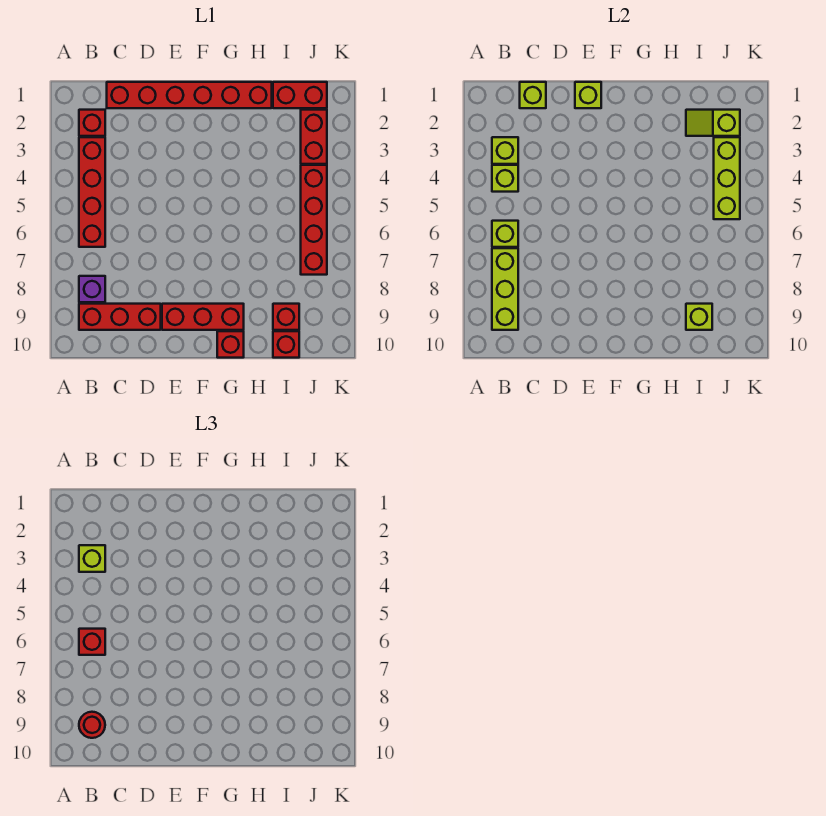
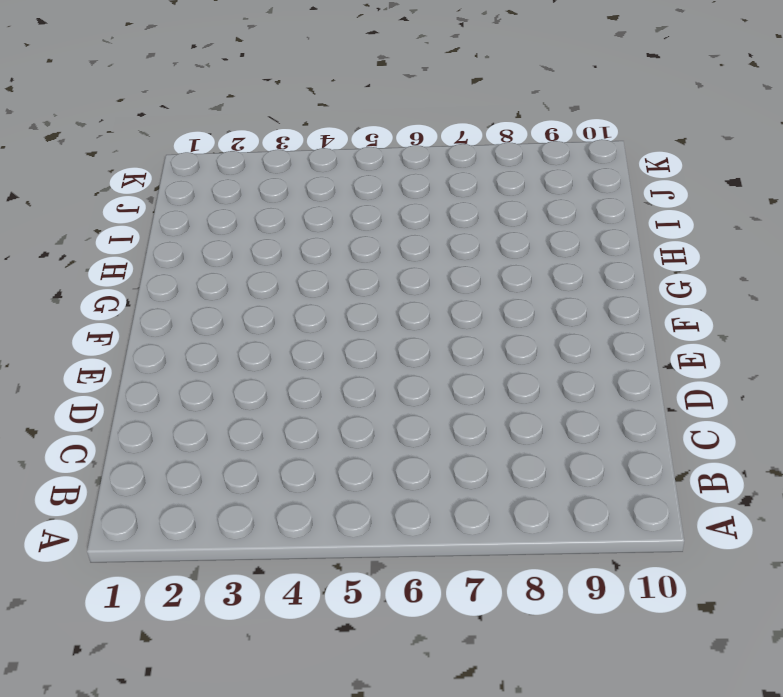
none -> red 1x1 brick [79,110,105,136]
none -> red 1x4 brick [79,137,105,247]
none -> purple 1x1 brick [79,276,105,302]

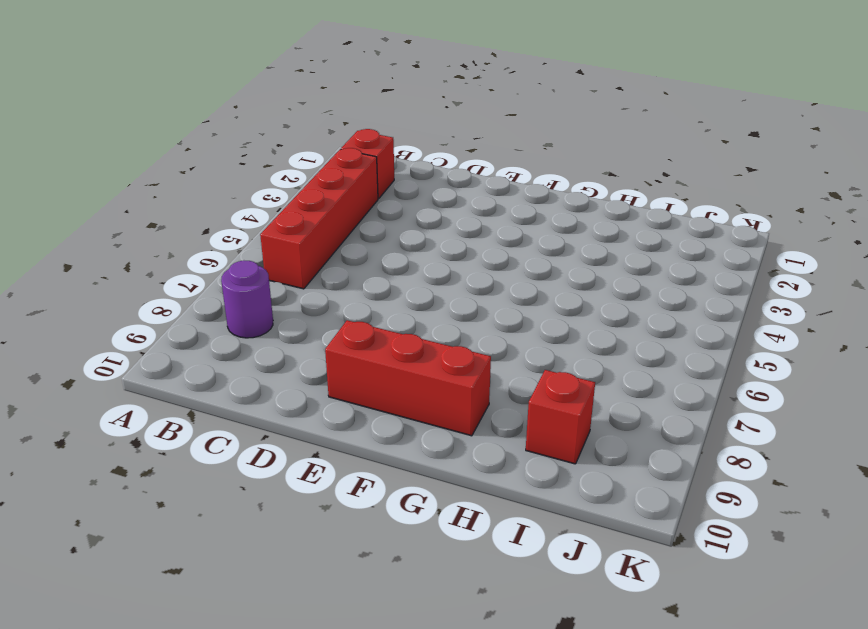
purple 1x1 round brick [221,261,273,338] -> purple 1x1 brick [79,276,105,302]
none -> red 1x3 brick [79,304,161,330]
none -> red 1x6 brick [107,82,272,108]
none -> red 1x1 brick [217,331,244,358]

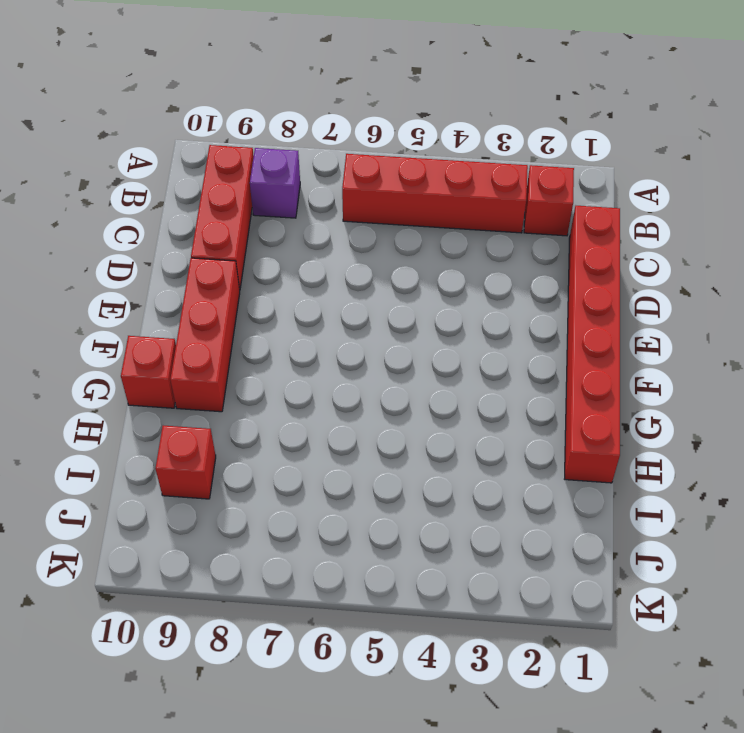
none -> red 1x2 brick [273,82,327,108]
none -> red 1x1 brick [273,331,299,358]
none -> red 1x2 brick [301,110,327,164]

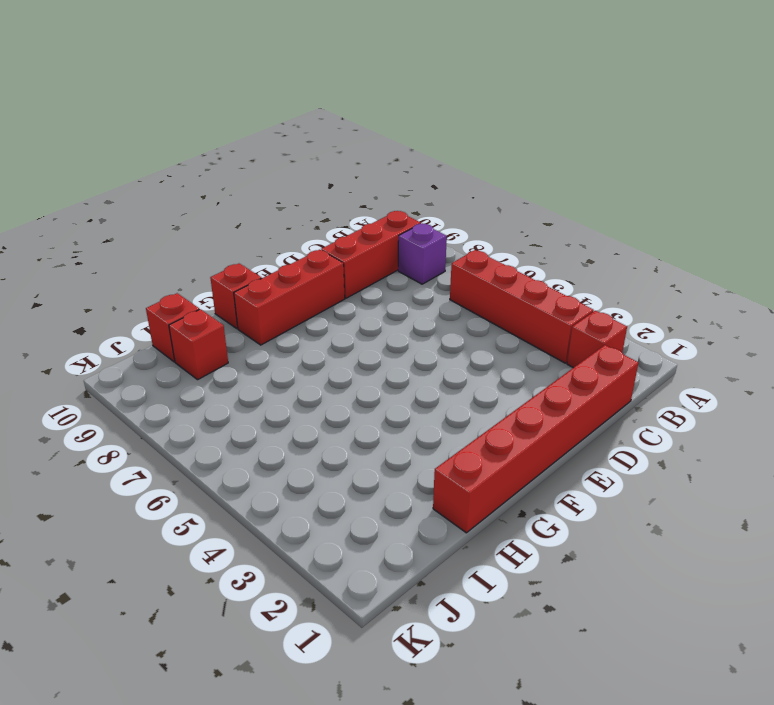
none -> red 1x2 brick [273,82,327,108]
none -> red 1x2 brick [301,110,327,164]
none -> red 1x4 brick [301,165,327,275]

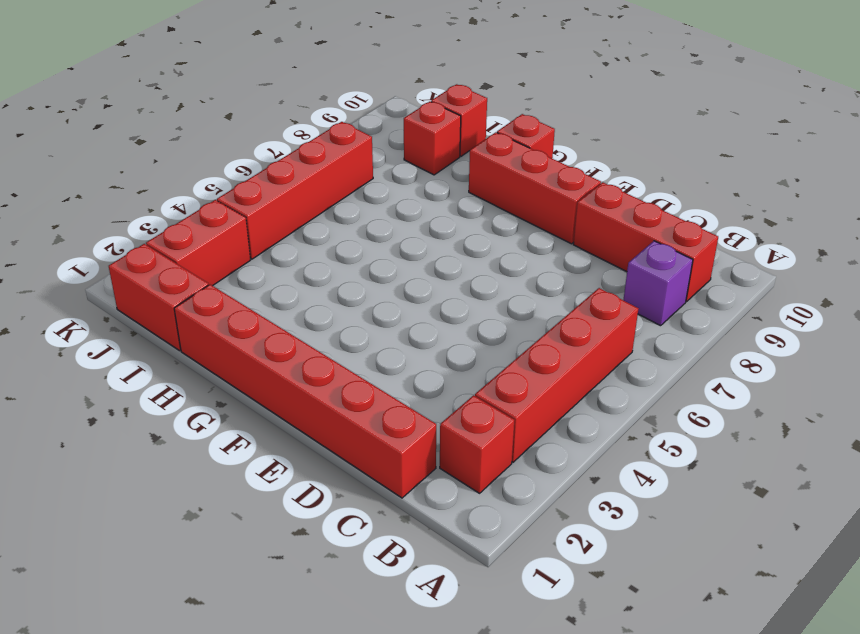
none -> lime 1x1 brick [492,137,518,164]
none -> lime 1x1 brick [492,165,518,192]
none -> lime 1x1 brick [492,221,518,247]

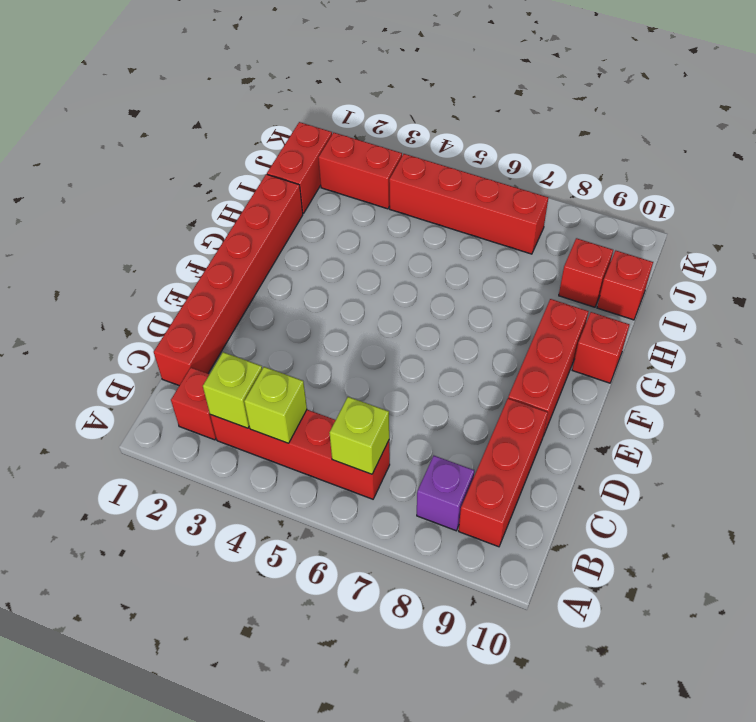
none -> lime 1x3 brick [492,248,518,330]
none -> lime 1x1 brick [520,82,546,108]
none -> lime 1x1 brick [575,82,601,108]

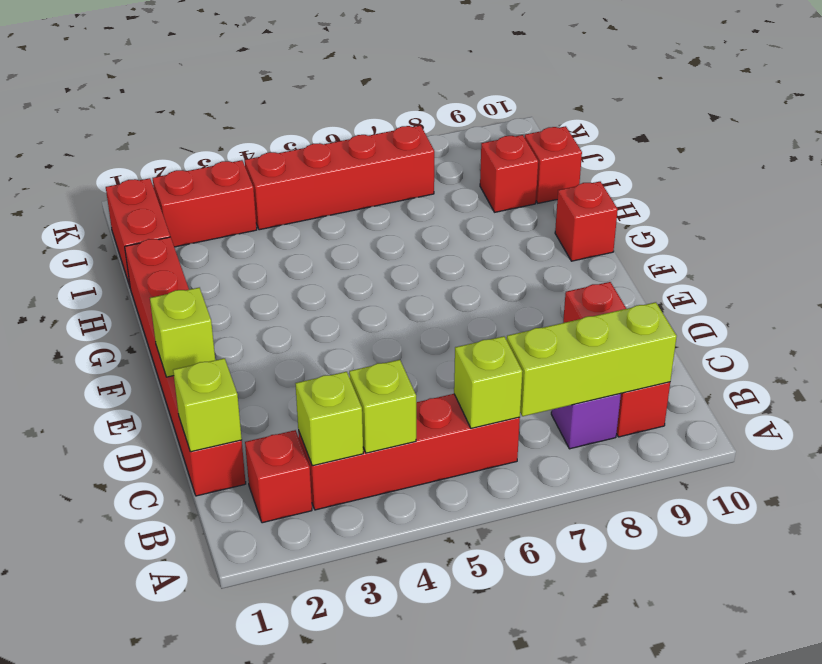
none -> red 1x3 brick [162,304,244,330]
none -> lime 1x2 slope [686,110,740,136]
none -> lime 1x1 brick [686,304,712,330]

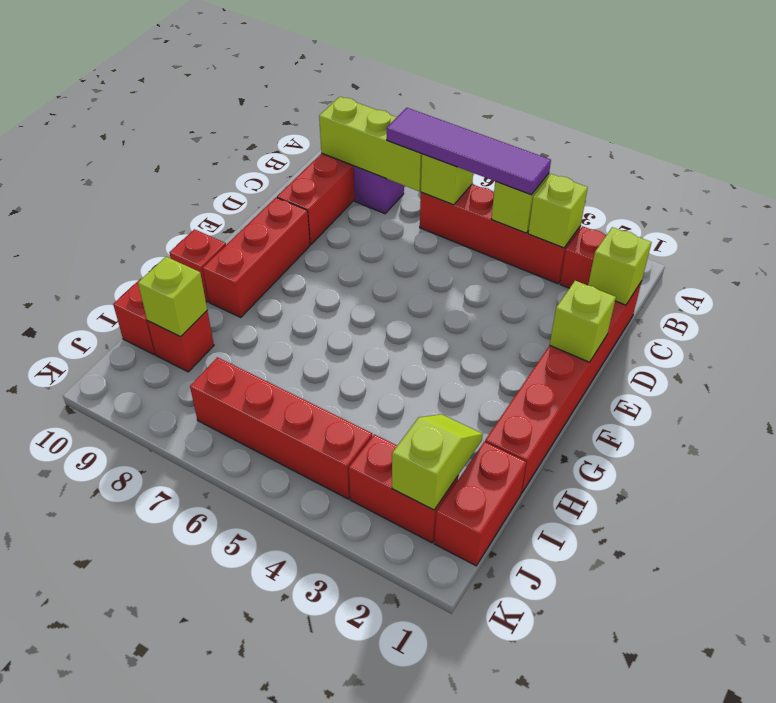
purple 1x4 tile [387,108,551,195] -> red 1x1 brick [79,629,105,655]
none -> lime 1x3 brick [714,137,740,219]
none -> lime 1x1 brick [79,545,105,572]
none -> red 1x1 round brick [79,712,105,738]

